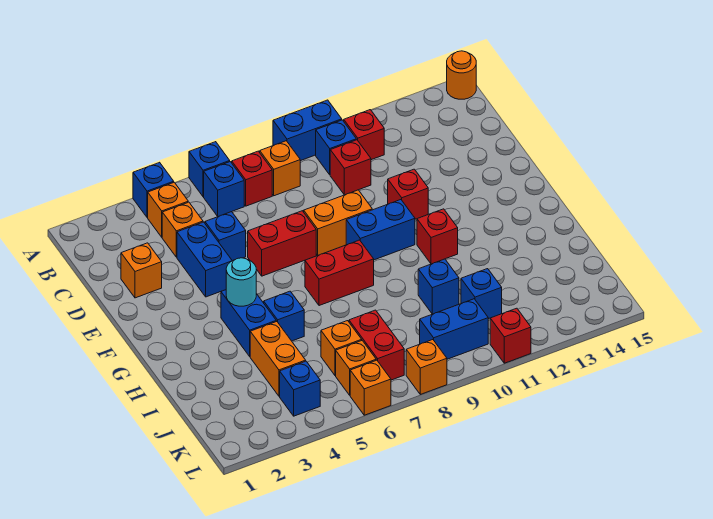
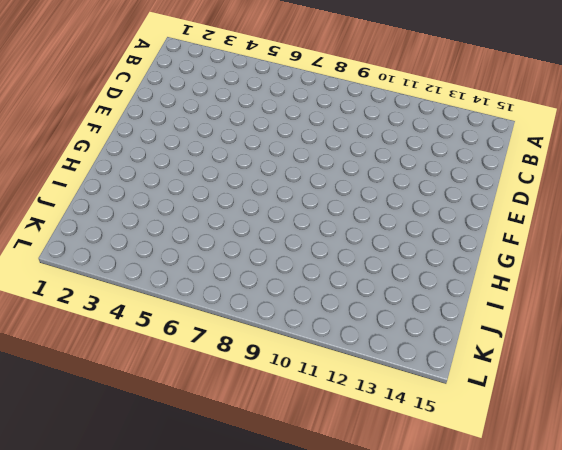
none -> blue 1x1 brick [133,162,174,218]
none -> blue 1x1 brick [189,142,230,197]
none -> blue 1x2 brick [273,100,342,161]
none -> orange 1x1 round brick [447,51,476,99]

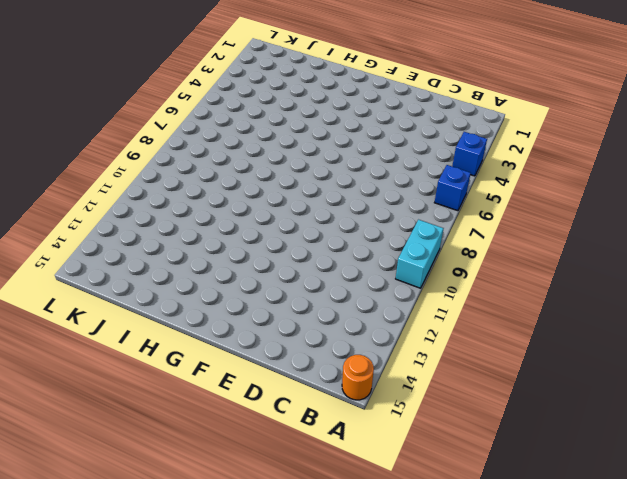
cyan 1x2 brick [396,220,444,288] -> blue 1x2 brick [273,100,342,161]
none -> orange 1x1 brick [148,182,188,237]
none -> blue 1x1 brick [204,162,244,217]
none -> red 1x1 brick [232,151,272,206]
none -> orange 1x1 brick [260,141,300,196]

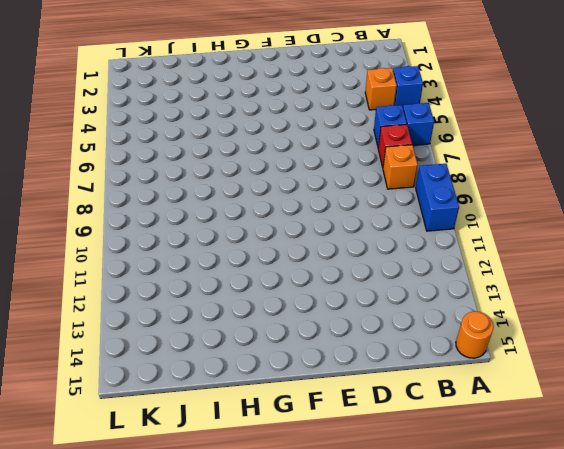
none -> blue 1x1 brick [316,120,356,175]
none -> red 1x1 brick [344,110,384,160]
none -> orange 1x1 brick [162,202,203,257]
none -> red 1x1 brick [330,140,371,195]

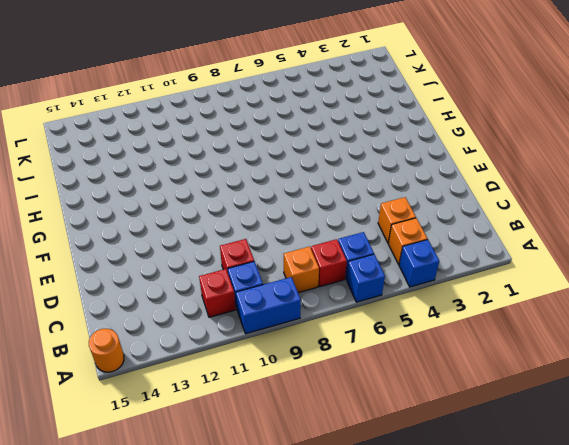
none -> orange 1x1 brick [121,243,162,298]
none -> blue 1x2 brick [177,222,232,297]
none -> blue 1x1 brick [205,212,246,261]
none -> red 1x2 brick [248,211,316,276]

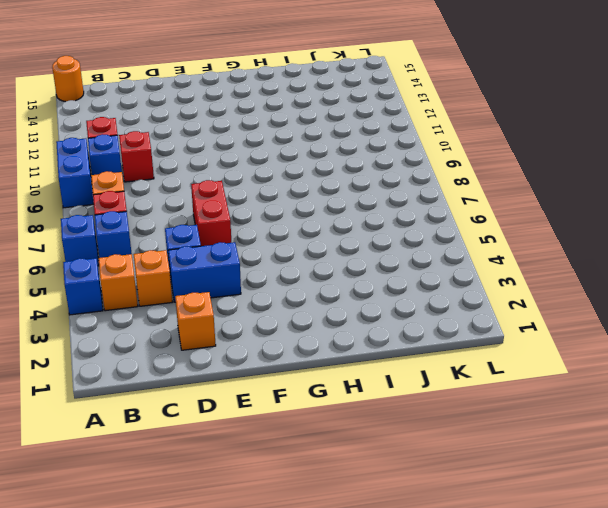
none -> orange 1x2 brick [304,190,372,255]
none -> red 1x1 brick [388,169,428,219]
none -> blue 1x2 brick [346,200,415,260]
none -> blue 1x2 brick [221,290,276,356]

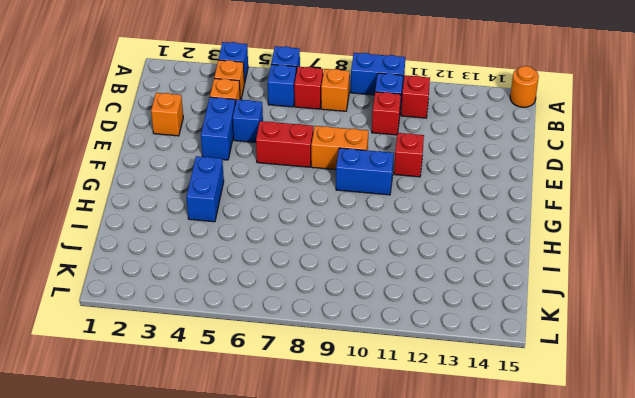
none -> red 1x2 brick [305,240,374,306]
none -> red 1x1 brick [417,209,458,264]
none -> blue 1x1 brick [264,291,304,341]
none -> orange 1x2 brick [250,321,306,396]

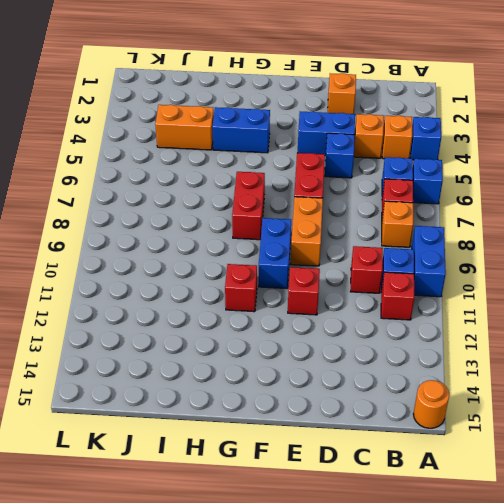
none -> blue 1x1 brick [264,291,304,341]
none -> blue 1x1 brick [418,259,459,314]
none -> orange 1x1 brick [321,321,362,376]
none -> red 1x2 brick [349,310,404,380]

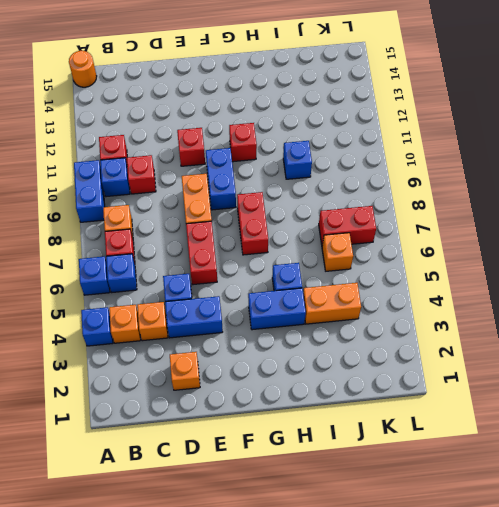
none -> blue 1x1 brick [461,269,502,319]
none -> blue 1x1 brick [280,361,320,416]
none -> orange 1x1 brick [336,341,376,395]
none -> blue 1x2 brick [420,299,488,359]

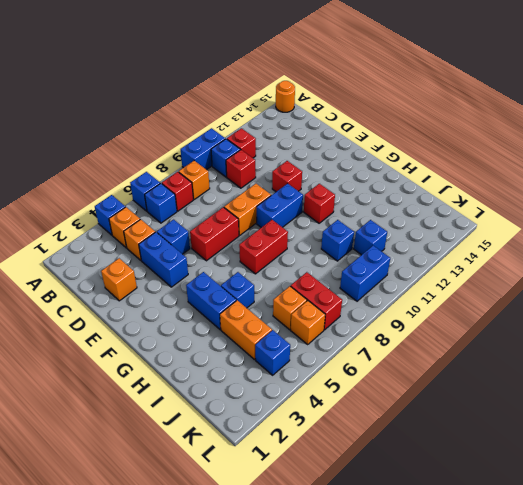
none -> orange 1x1 brick [350,360,391,415]
none -> orange 1x1 brick [406,340,447,394]
none -> red 1x1 brick [490,308,531,363]
none -> cyan 1x1 round brick [226,258,256,306]

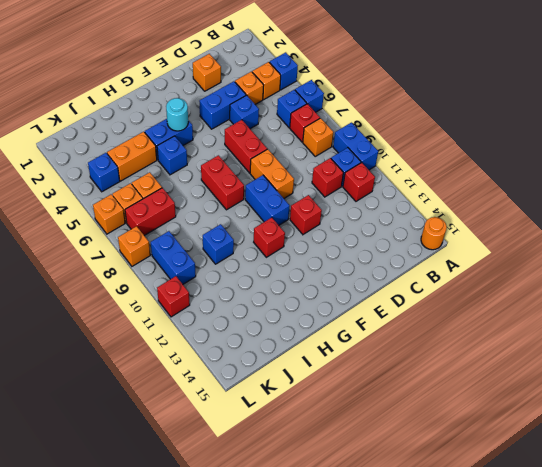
none -> blue 1x1 brick [461,269,502,319]

